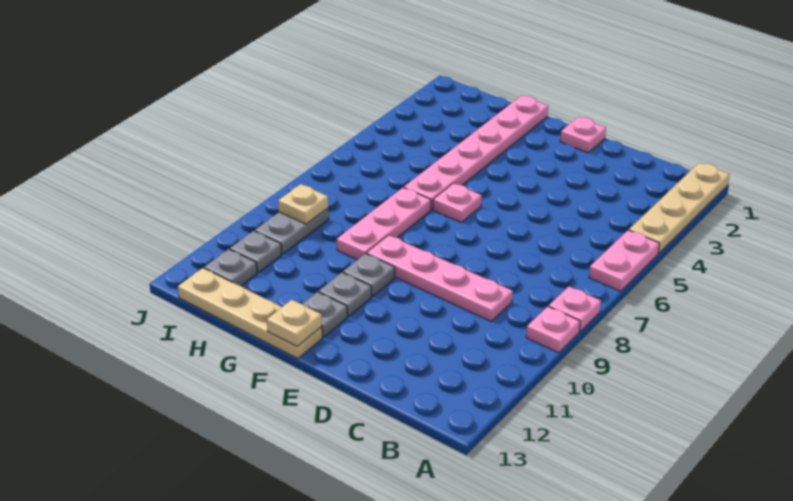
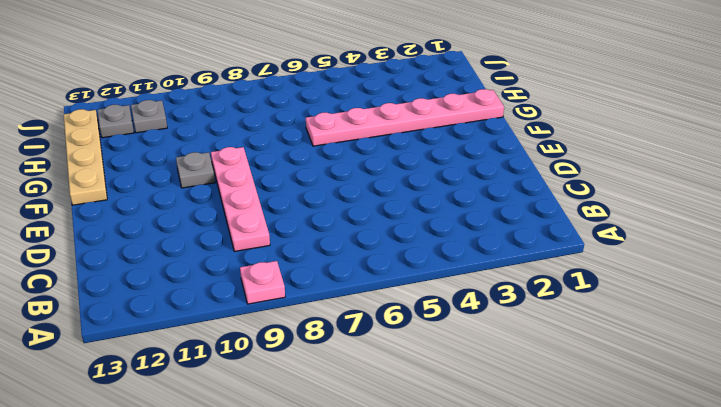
none -> tan 1x4 plate [629,163,730,253]
none -> pink 1x2 plate [589,230,659,291]
none -> pink 1x1 plate [549,287,601,331]

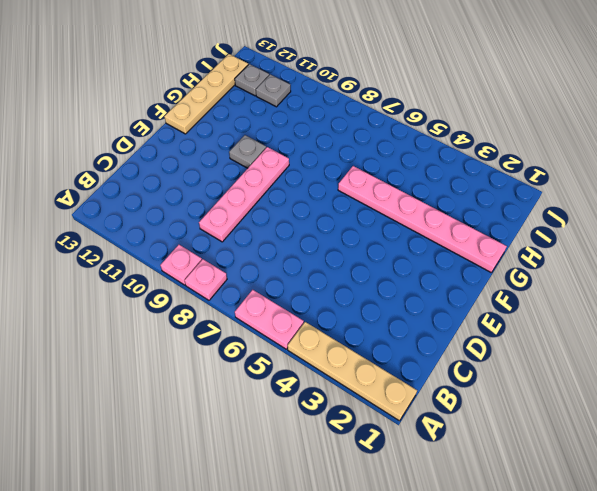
none -> pink 1x1 plate [560,117,606,153]
none -> pink 1x1 plate [433,183,482,223]
none -> grey 1x1 plate [319,273,371,317]

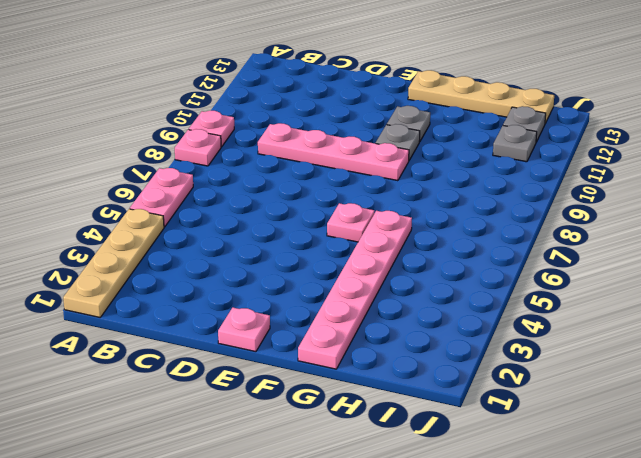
none -> grey 1x1 plate [303,292,347,337]
none -> pink 1x3 plate [337,188,431,260]
none -> grey 1x2 plate [255,208,329,254]

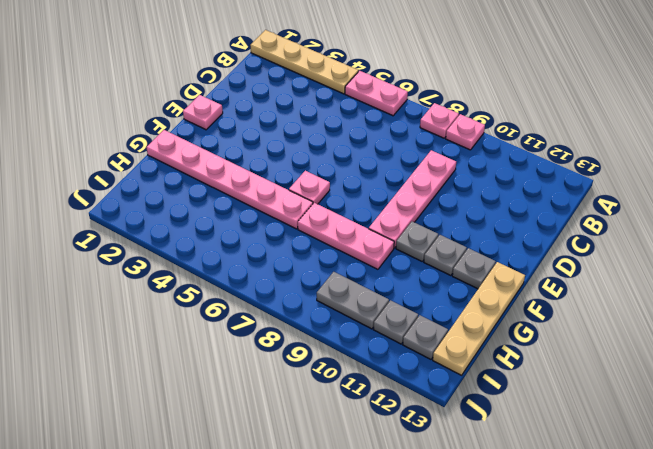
none -> tan 1x1 plate [267,300,322,346]
none -> tan 1x1 plate [278,184,328,224]

